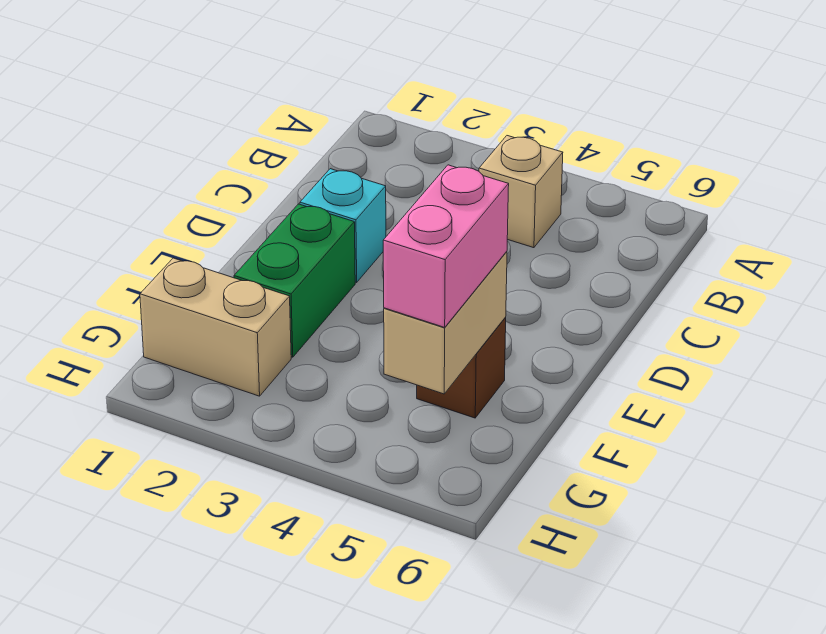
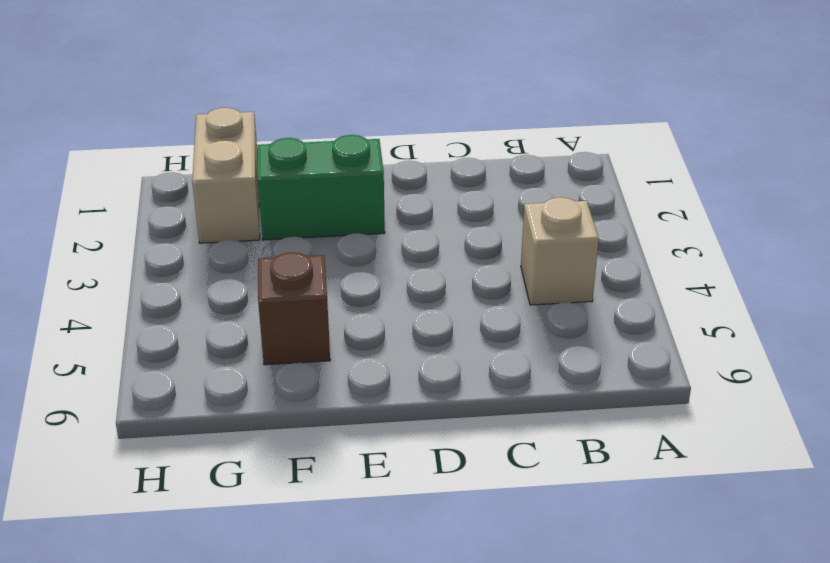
none -> cyan 1x1 brick [300,169,386,282]
none -> tan 1x2 brick [384,252,507,394]

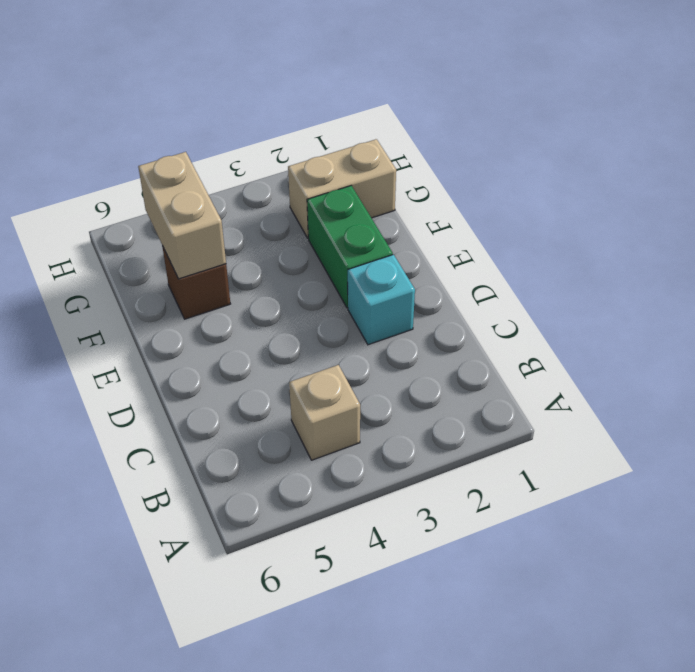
none -> pink 1x2 brick [383,165,509,327]

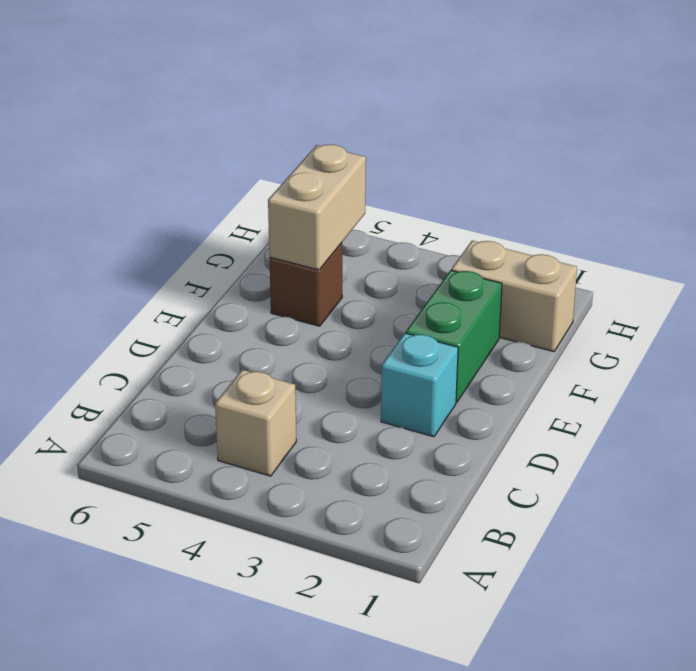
none -> pink 1x2 brick [383,165,509,327]

